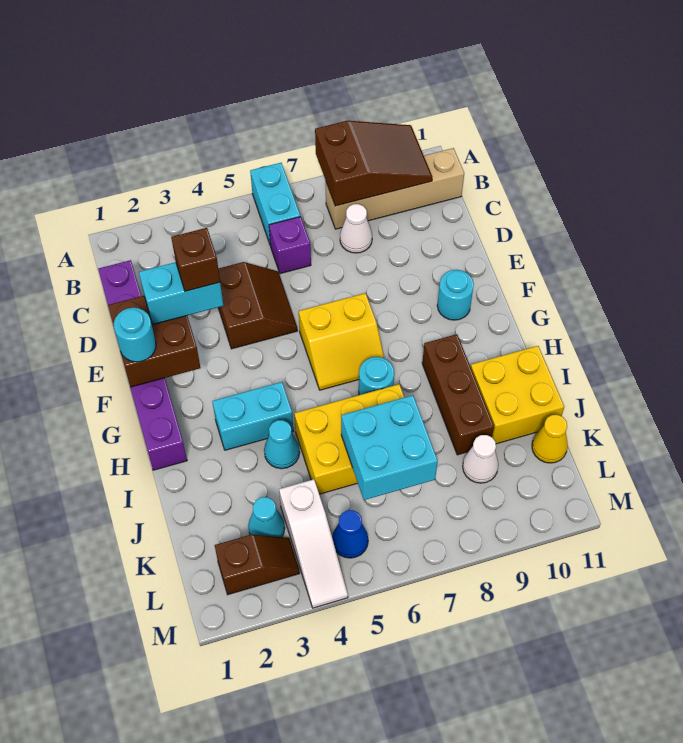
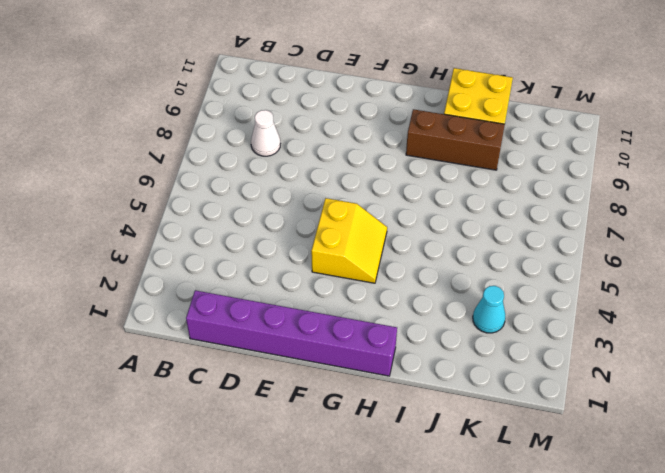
yellow 2x2 slope [311,198,387,283] -> yellow 2x2 slope moved to [299,293,384,390]
none -> cyan 1x2 brick [250,163,300,246]
none -> tan 1x4 brick [326,148,464,229]
none -> purple 1x1 brick [269,217,311,274]

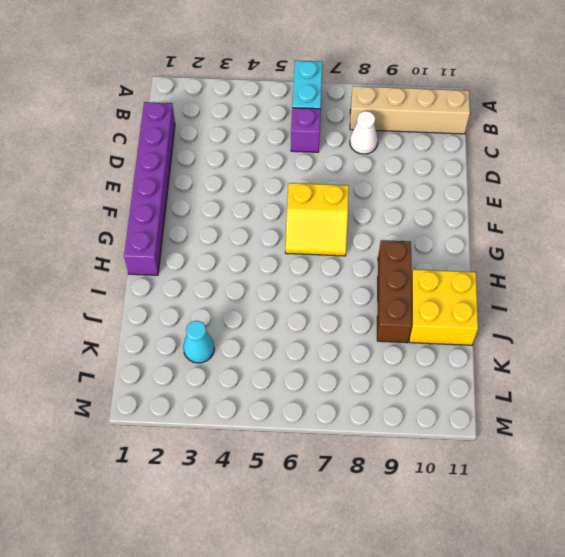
none -> brown 2x2 slope [218,262,298,349]
none -> cyan 1x1 round brick [437,270,474,320]
none -> cyan 1x2 brick [212,382,293,450]

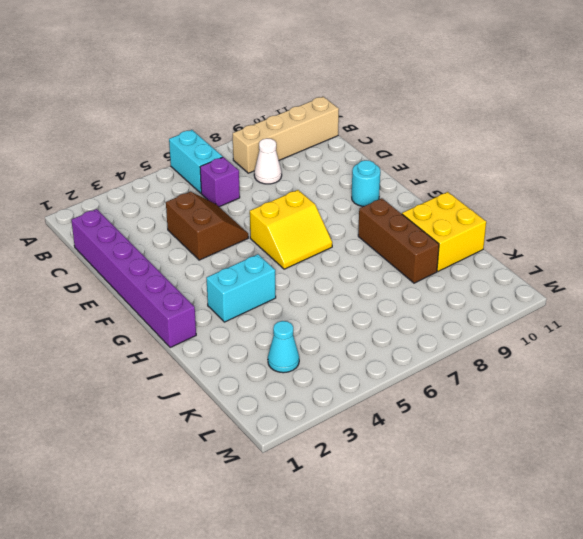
none -> cyan 1x1 round brick [359,357,394,395]
none -> cyan 1x1 cone [264,420,300,469]
none -> yellow 2x3 brick [294,384,404,494]

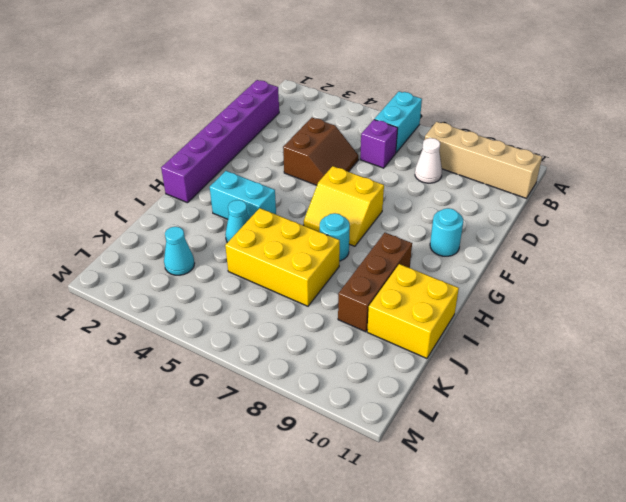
none -> white 1x3 slope [279,479,348,608]
none -> white 1x1 cone [463,435,498,483]
none -> yellow 1x1 cone [532,415,568,463]

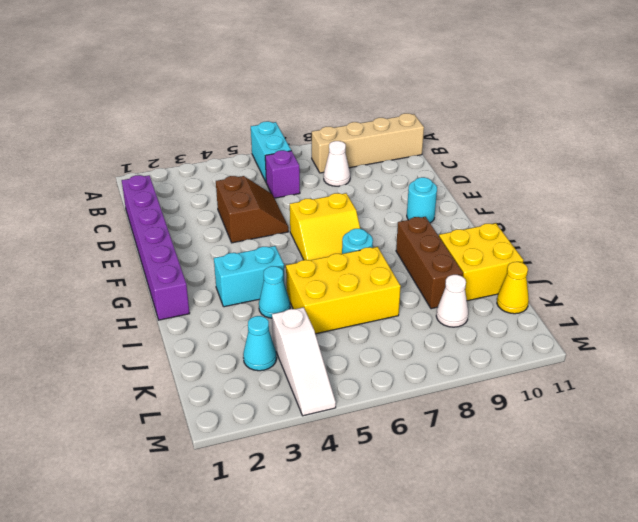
none -> brown 1x2 slope [215,534,300,595]
none -> blue 1x1 cone [332,510,368,558]
none -> brown 2x3 slope [315,121,432,206]

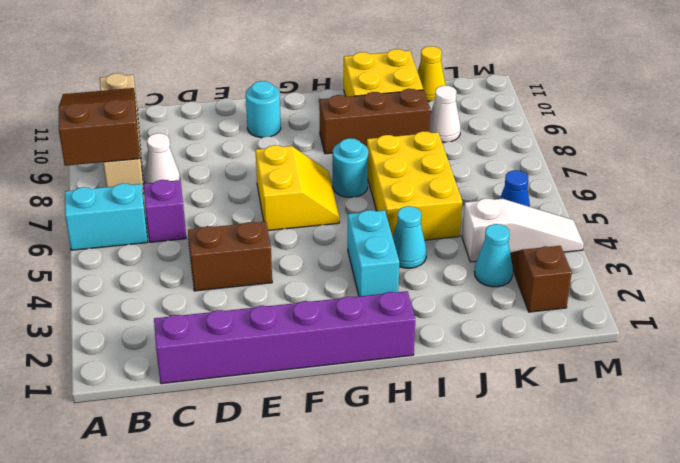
none -> brown 2x2 brick [108,296,200,387]
none -> cyan 2x2 brick [341,395,438,500]
none -> cyan 1x2 brick [139,262,223,324]

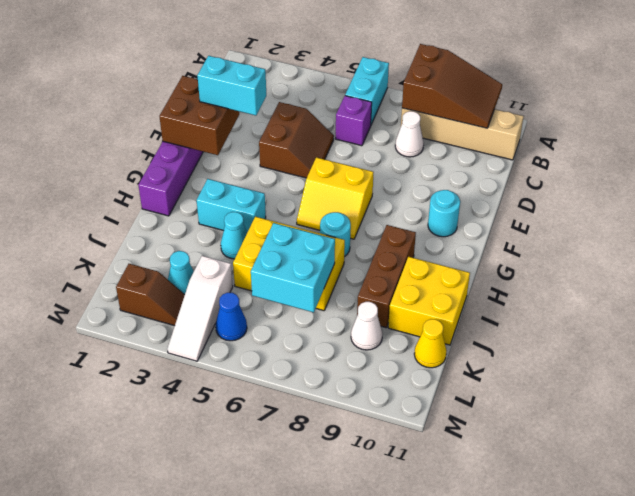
none -> cyan 1x1 round brick [114,308,156,362]
none -> brown 1x1 brick [171,228,220,291]

